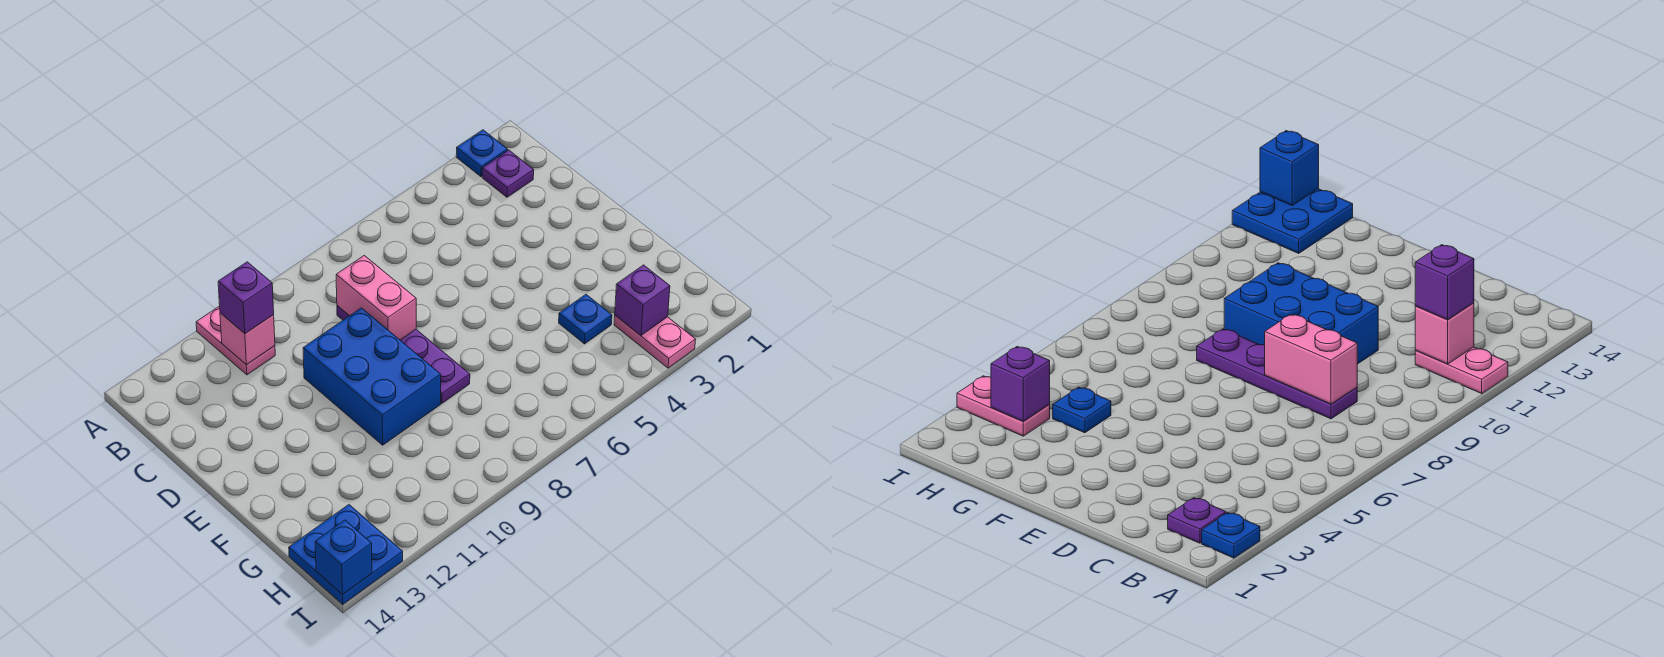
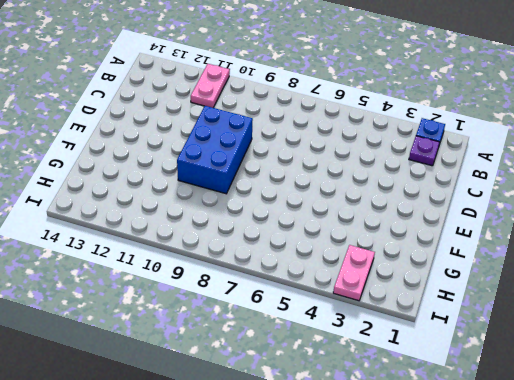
none -> purple 1x4 plate [337,306,470,403]
none -> blue 1x1 plate [559,294,612,344]
none -> blue 2x2 plate [289,505,403,604]

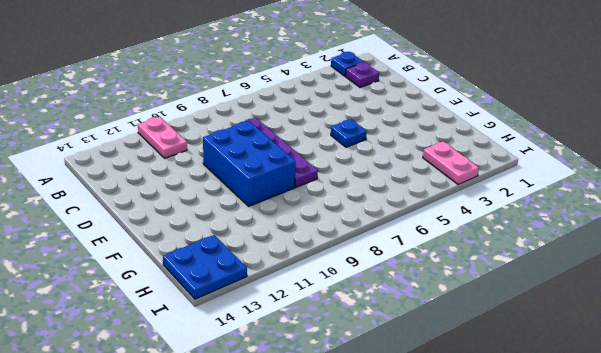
blue 1x1 plate [331,119,367,147] -> blue 1x1 plate moved to [559,294,612,344]
none -> pink 1x1 brick [220,313,275,365]
none -> pink 1x2 brick [336,255,416,340]
none -> purple 1x1 brick [615,265,670,335]

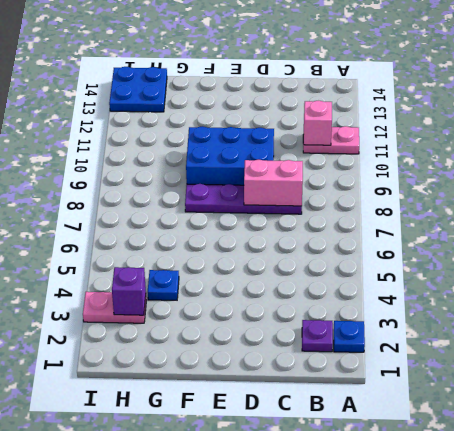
none -> blue 1x1 brick [315,520,372,595]
none -> purple 1x1 brick [218,262,274,334]

